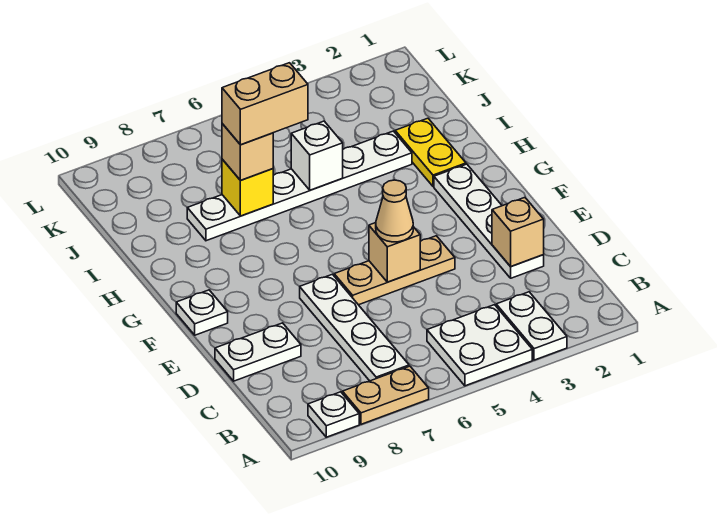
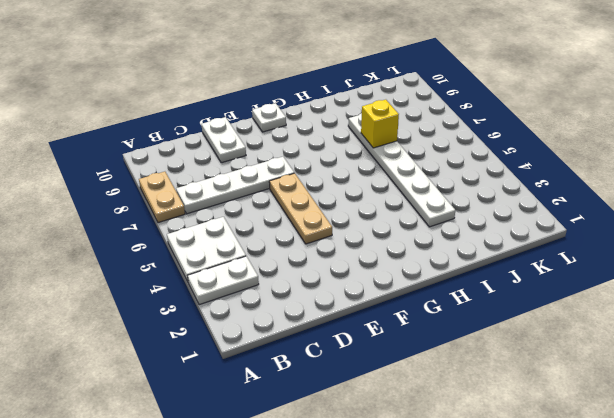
none -> white 1x1 plate [308,392,359,437]
none -> white 1x4 plate [434,164,544,278]
none -> yellow 1x2 plate [395,118,466,187]

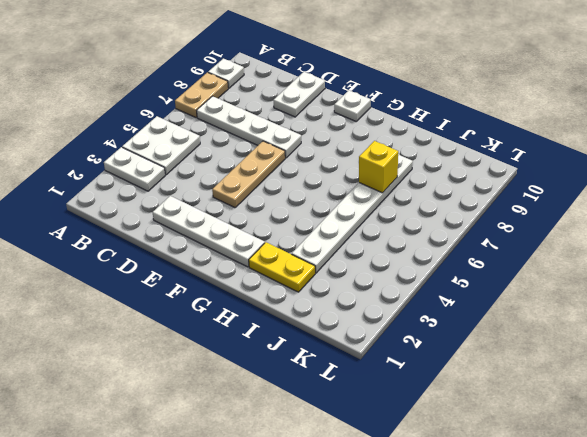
none -> tan 1x1 brick [492,198,544,267]
none -> tan 1x1 brick [369,223,420,282]
none -> white 1x1 brick [291,121,343,190]

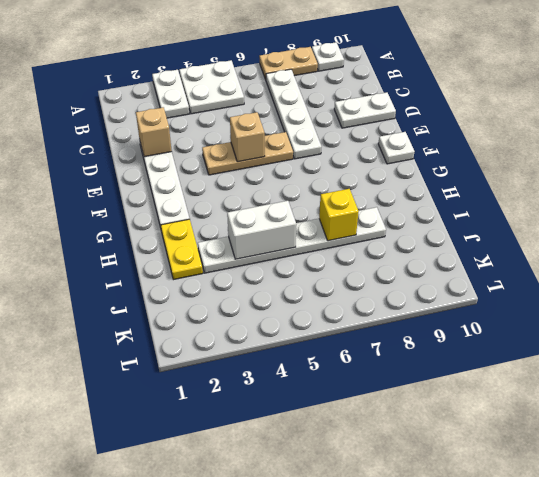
white 1x2 brick [227,201,296,259] -> white 1x1 brick [291,121,343,190]
none -> tan 1x1 cone [376,180,413,242]
none -> tan 1x1 brick [222,124,273,180]
none -> tan 1x2 brick [222,63,308,145]

